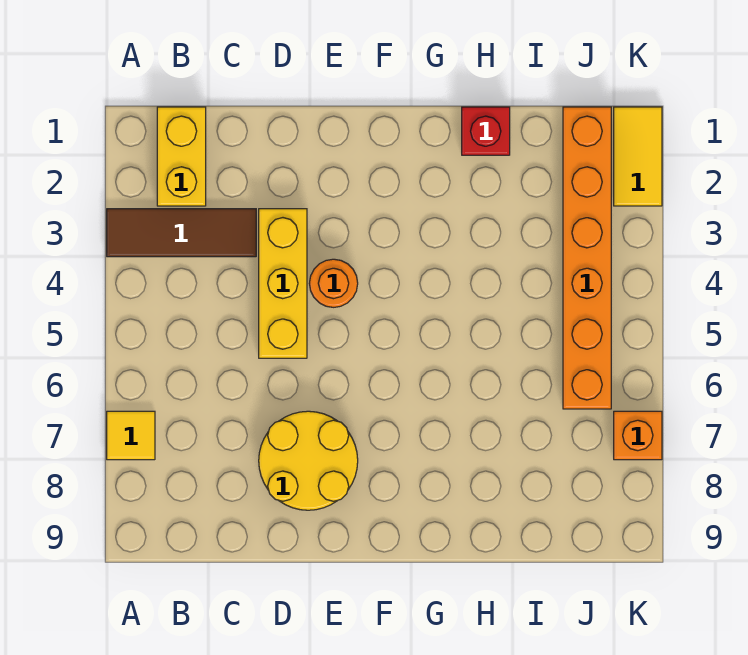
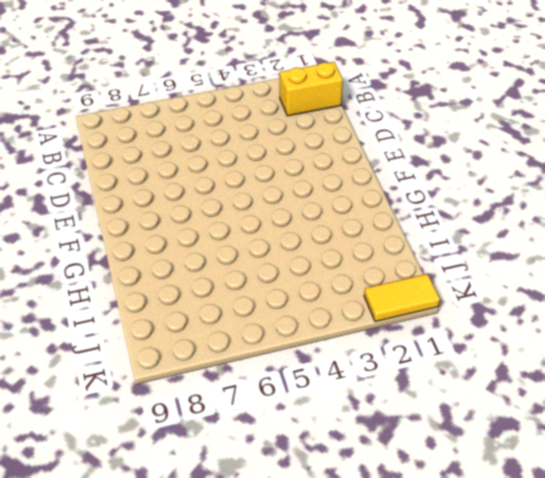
none -> brown 1x3 tile [107,209,256,257]
none -> yellow 1x1 tile [107,411,155,460]

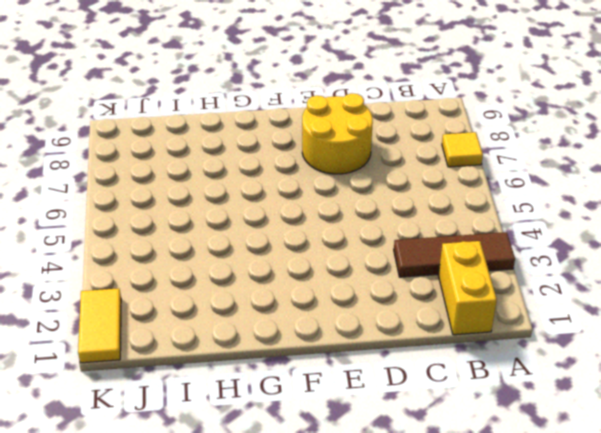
none -> yellow 1x3 brick [259,209,307,358]
none -> orange 1x1 round brick [309,259,358,307]

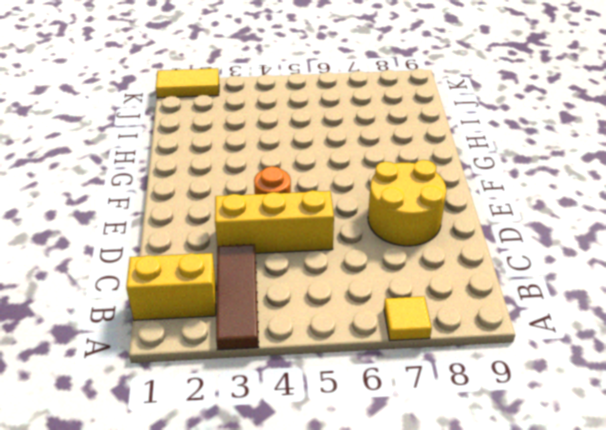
none -> red 1x1 brick [462,107,510,155]
none -> orange 1x6 brick [563,107,611,409]

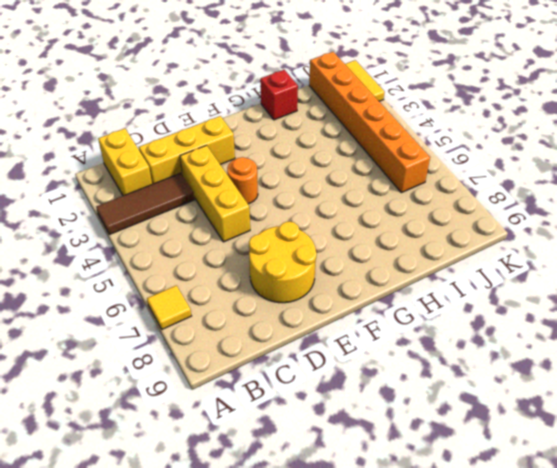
yellow 1x3 brick [139,116,235,184] -> none
none -> orange 1x1 brick [614,411,662,460]

